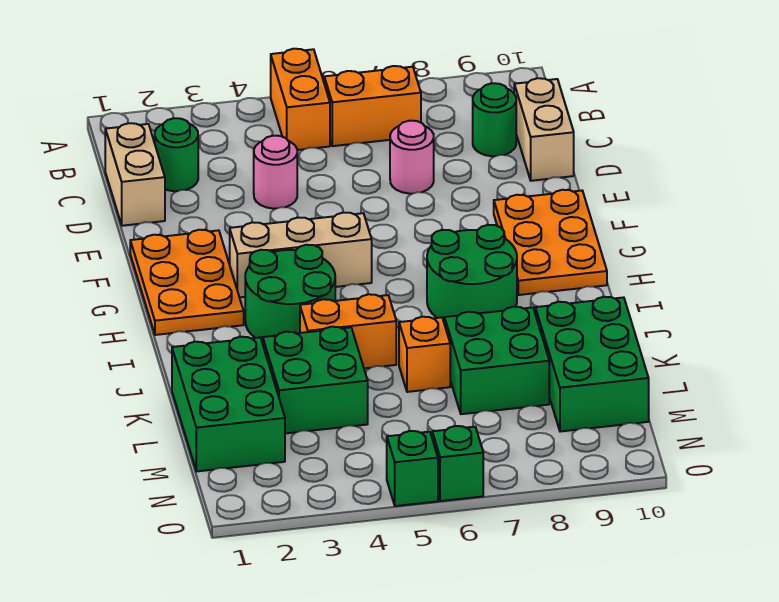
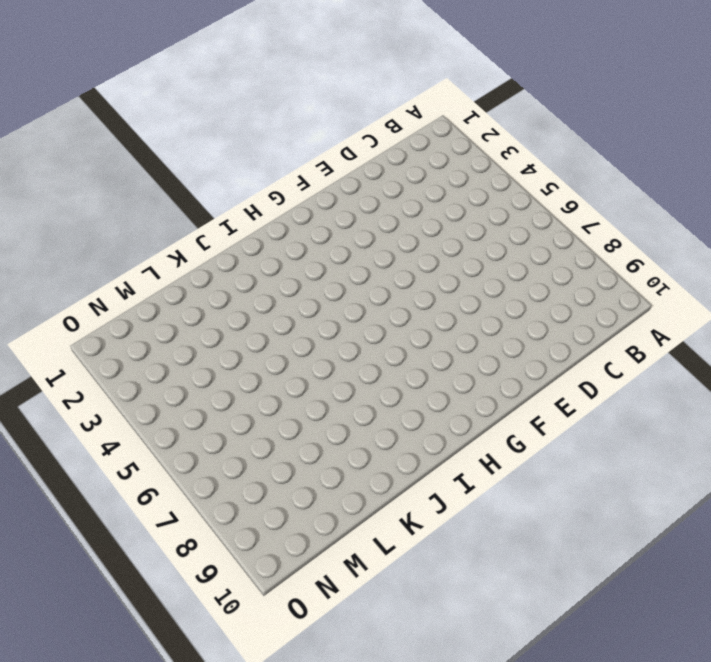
none -> orange 1x2 brick [271,49,330,150]
none -> orange 1x2 brick [324,66,421,146]
none -> tan 1x2 brick [105,123,165,226]

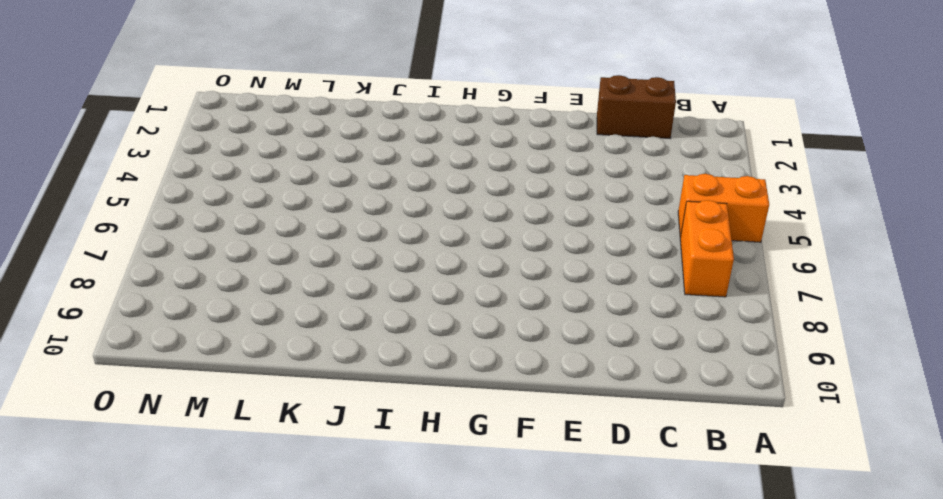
brown 1x2 brick [597,75,676,138] -> tan 1x2 brick [105,123,165,226]
none -> green 1x1 round brick [155,118,198,191]
none -> green 1x1 round brick [473,83,516,156]
none -> tan 1x2 brick [514,78,574,181]

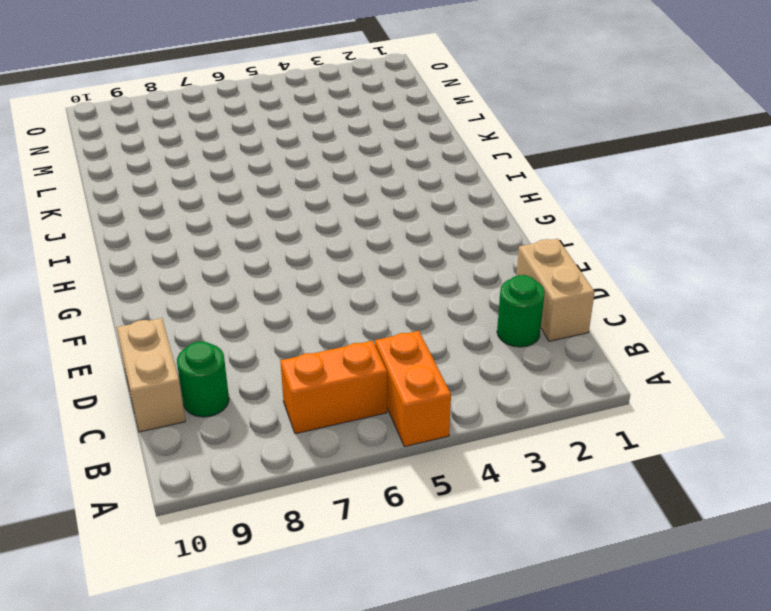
none -> pink 1x1 round brick [254,136,297,209]
none -> pink 1x1 round brick [390,121,434,194]
none -> orange 2x3 plate [130,230,244,335]

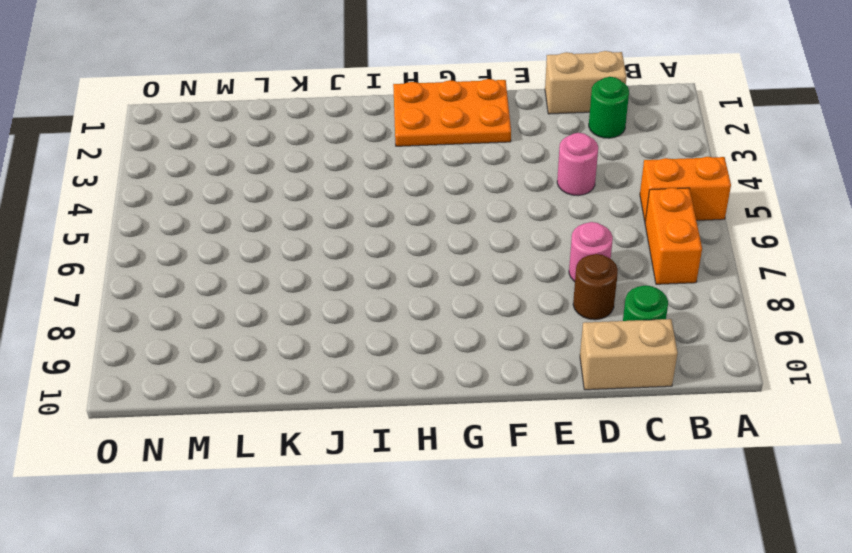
brown 1x1 round brick [573,254,618,320] -> none
none -> orange 2x3 plate [494,190,607,295]
none -> tan 1x3 brick [230,213,372,297]
none -> green 2x2 round brick [245,245,335,342]

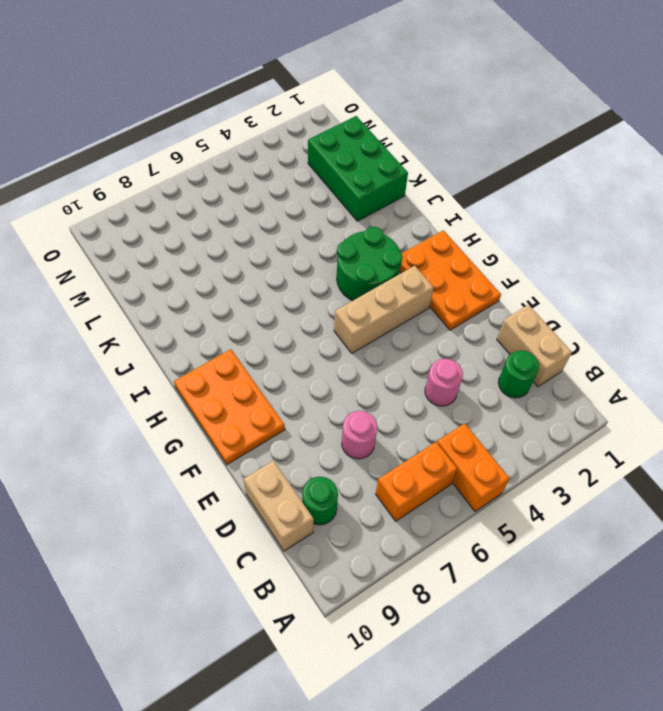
none -> green 2x2 round brick [427,225,517,321]
none -> orange 1x2 brick [300,294,396,368]
none -> green 2x2 brick [263,327,368,434]

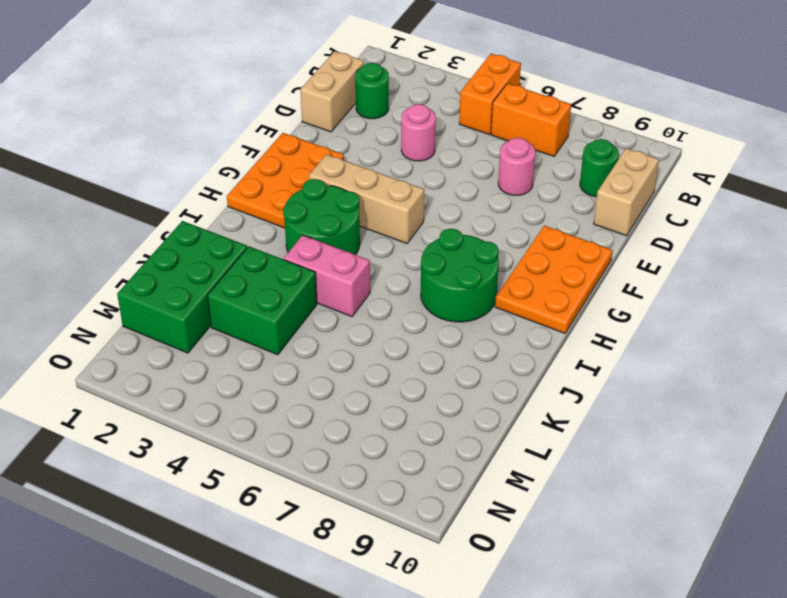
pink 1x2 brick [284,235,370,317] -> orange 1x2 brick [300,294,396,368]
none -> orange 1x1 brick [399,317,450,392]
none -> green 2x2 brick [444,307,549,414]
none -> green 2x3 brick [535,297,649,432]

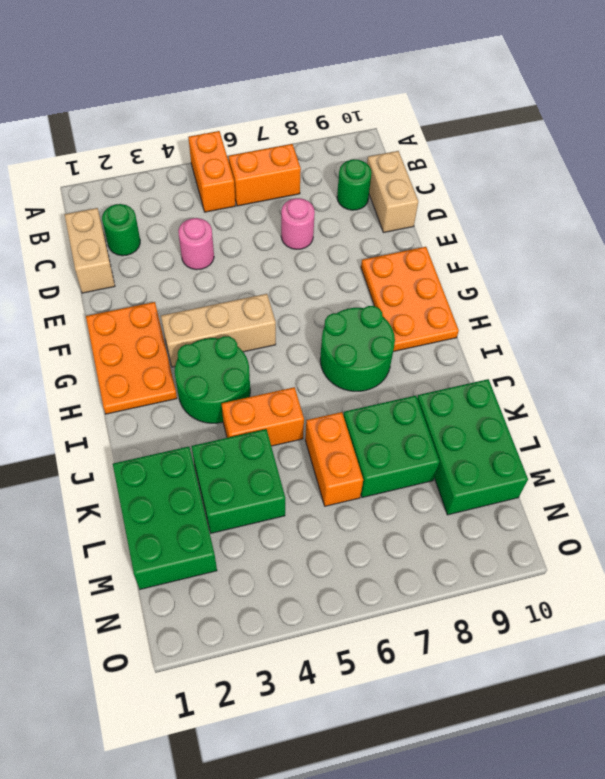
orange 1x2 brick [305,412,363,506] -> orange 1x1 brick [399,317,450,392]
none -> green 1x1 brick [387,431,438,506]
none -> green 1x1 brick [432,426,483,501]

